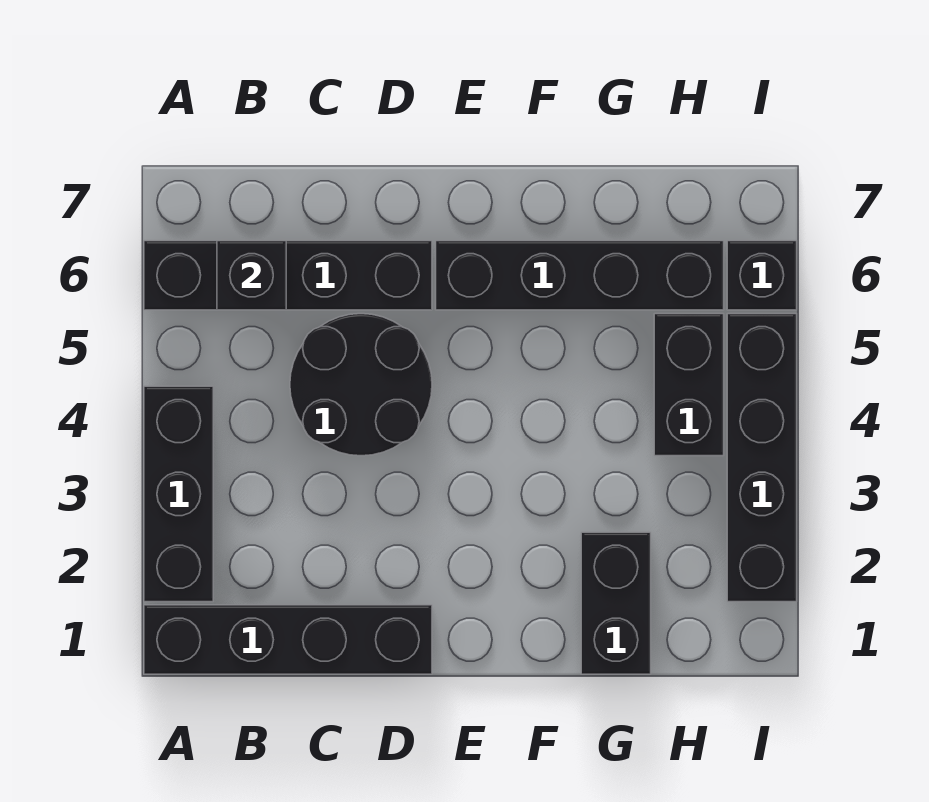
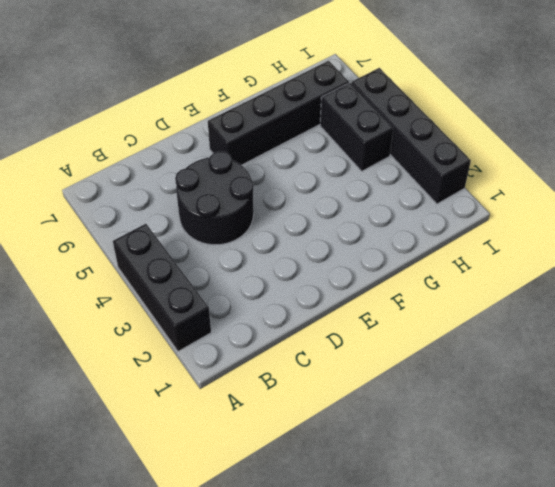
none -> black 1x4 brick [144,605,432,674]
none -> black 1x4 brick [144,241,432,310]

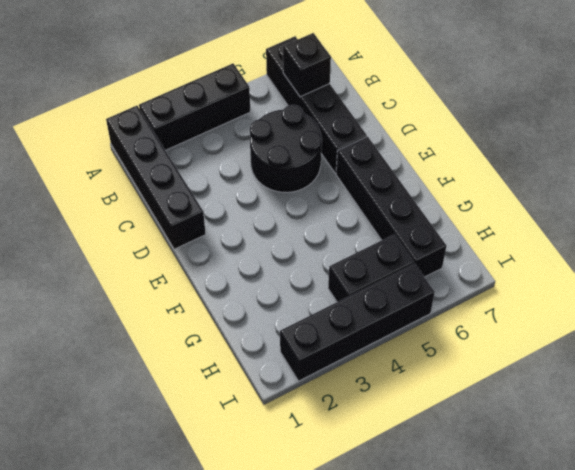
none -> black 1x2 brick [581,532,651,674]
none -> black 1x1 brick [727,241,797,310]

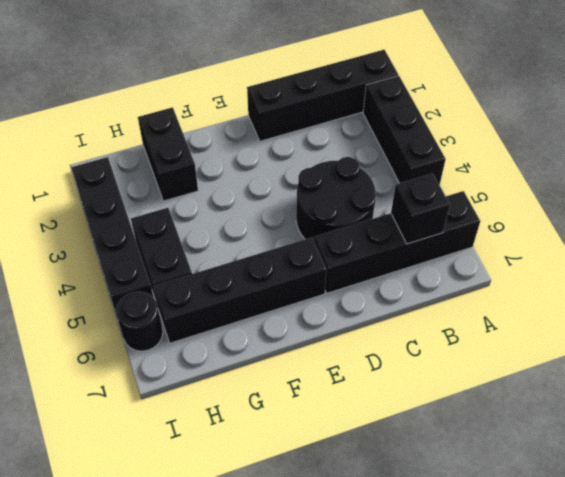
black 1x1 round brick [116,292,163,351] -> black 1x1 brick [727,241,797,310]

